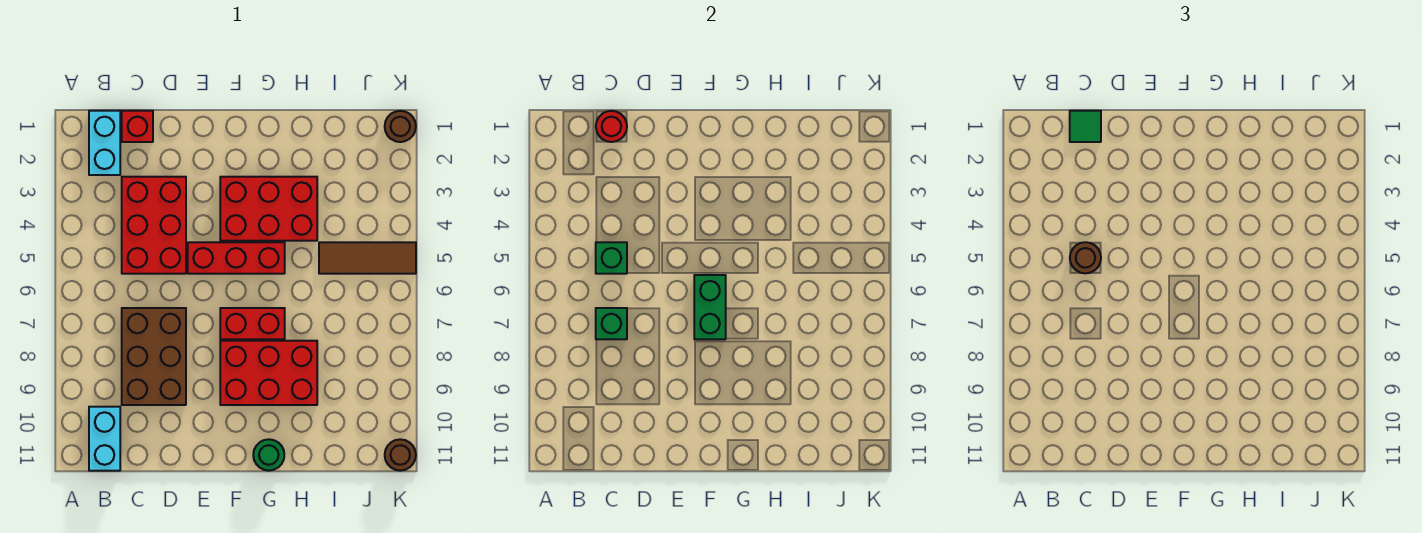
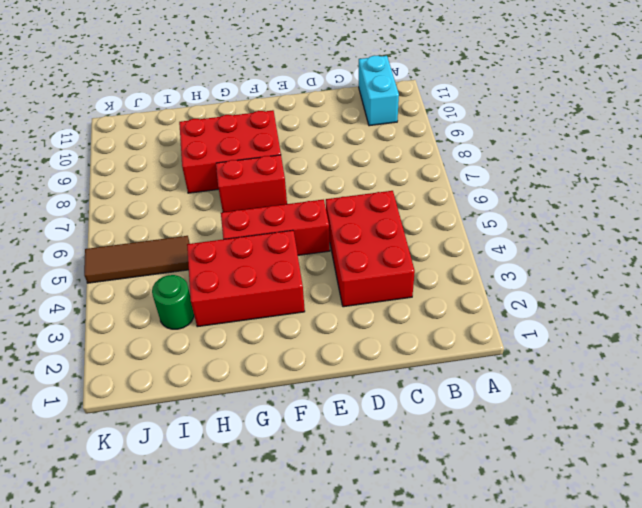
green 1x1 round brick [152,275,194,329] -> green 1x1 round brick moved to [253,439,284,471]
none -> cyan 1x2 brick [89,111,120,175]
none -> red 1x1 brick [122,111,153,142]
none -> brown 2x3 brick [122,308,186,405]

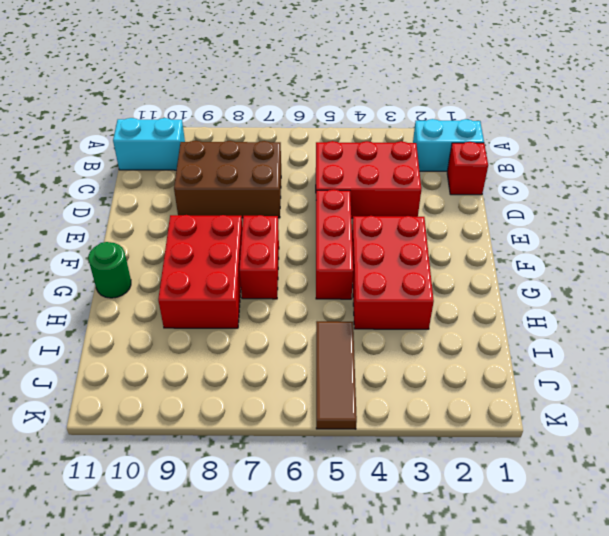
none -> brown 1x1 round brick [385,111,416,142]
none -> brown 1x1 round brick [385,439,416,471]
none -> red 1x1 round brick [596,111,627,142]

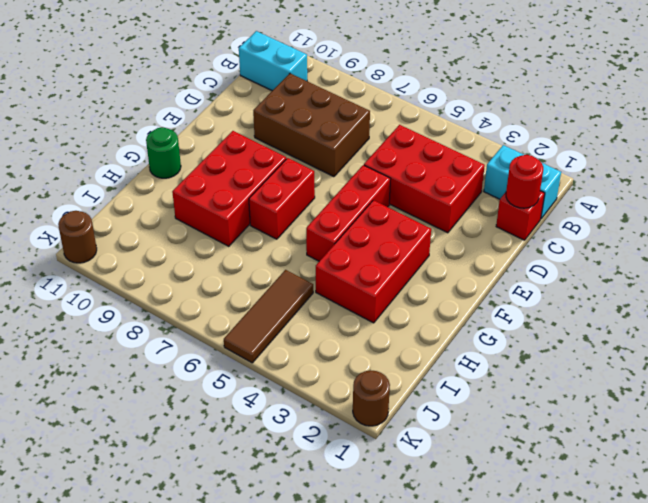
none -> green 1x1 brick [596,242,627,274]
none -> green 1x1 brick [596,308,627,339]
none -> green 1x2 brick [694,275,726,339]

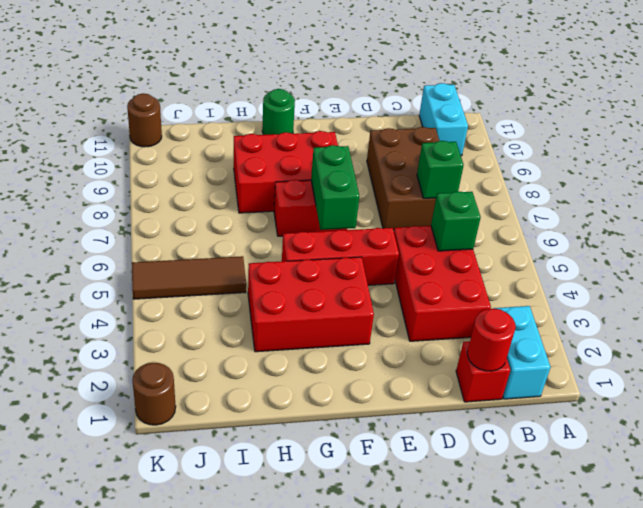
none -> green 1x1 tile [1070,111,1101,142]
none -> brown 1x1 round brick [1070,242,1101,273]

